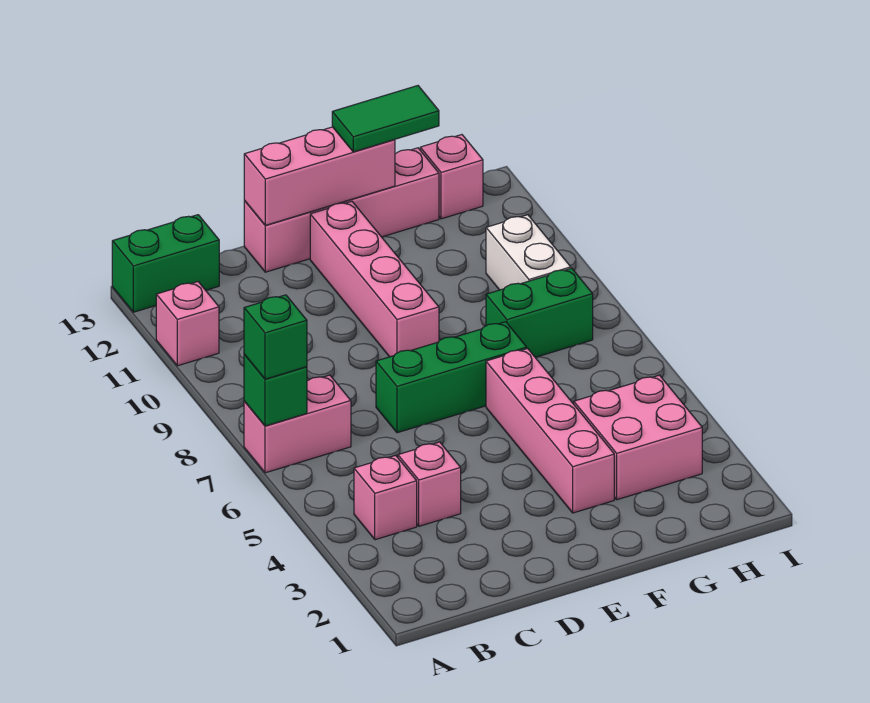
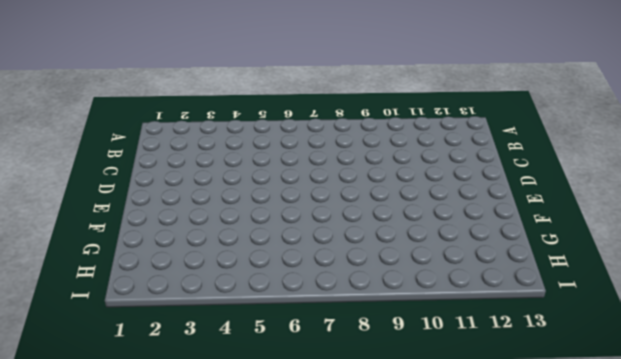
none -> pink 1x2 brick [244,375,351,473]
none -> pink 1x1 brick [156,282,219,366]
none -> green 1x2 brick [112,215,219,312]

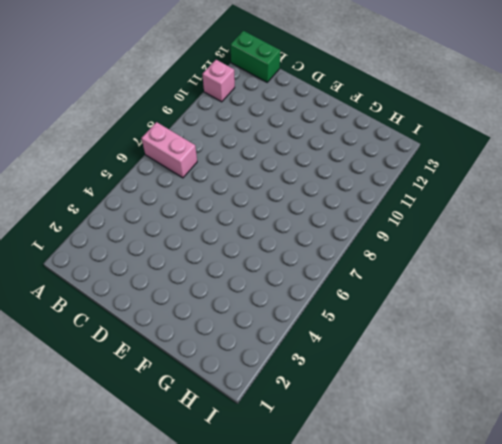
none -> pink 1x1 brick [354,455,417,540]
none -> pink 1x1 brick [398,442,461,526]
none -> green 1x3 brick [376,322,527,433]

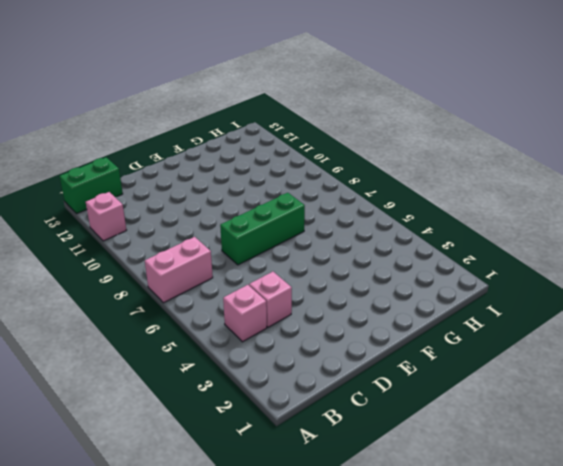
none -> pink 1x4 brick [244,148,439,272]
none -> pink 1x4 brick [310,201,439,357]
none -> pink 1x4 brick [486,348,614,513]

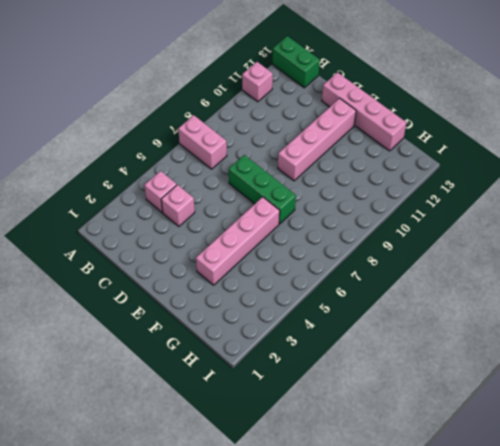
none -> pink 2x2 brick [574,375,702,500]
none -> green 1x2 brick [486,268,593,357]
none -> white 1x2 brick [486,215,571,290]

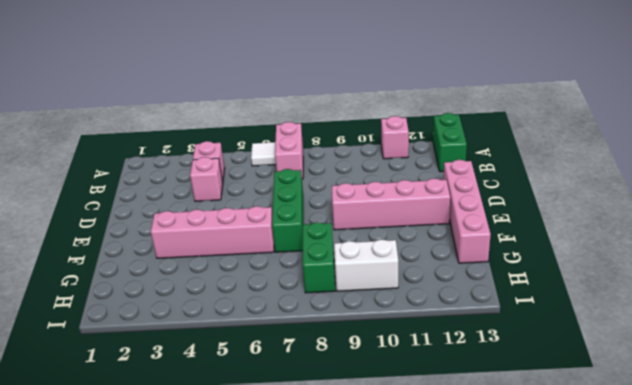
white 1x1 tile [251,142,276,166] -> none
none -> pink 2x2 brick [574,375,702,500]
none -> pink 1x1 brick [420,135,483,219]
none -> green 1x1 brick [244,355,307,426]

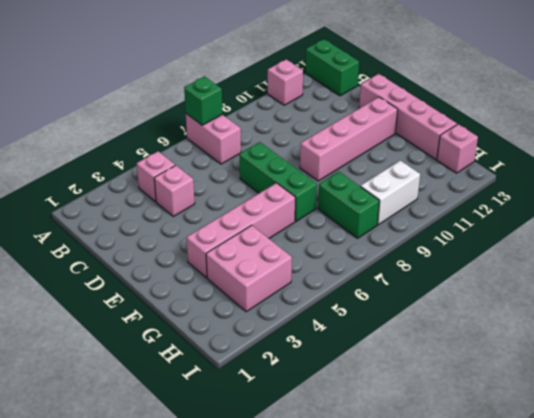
none -> pink 1x3 brick [244,127,395,225]
none -> green 1x1 brick [244,295,307,379]
none -> green 1x2 tile [332,86,439,152]

